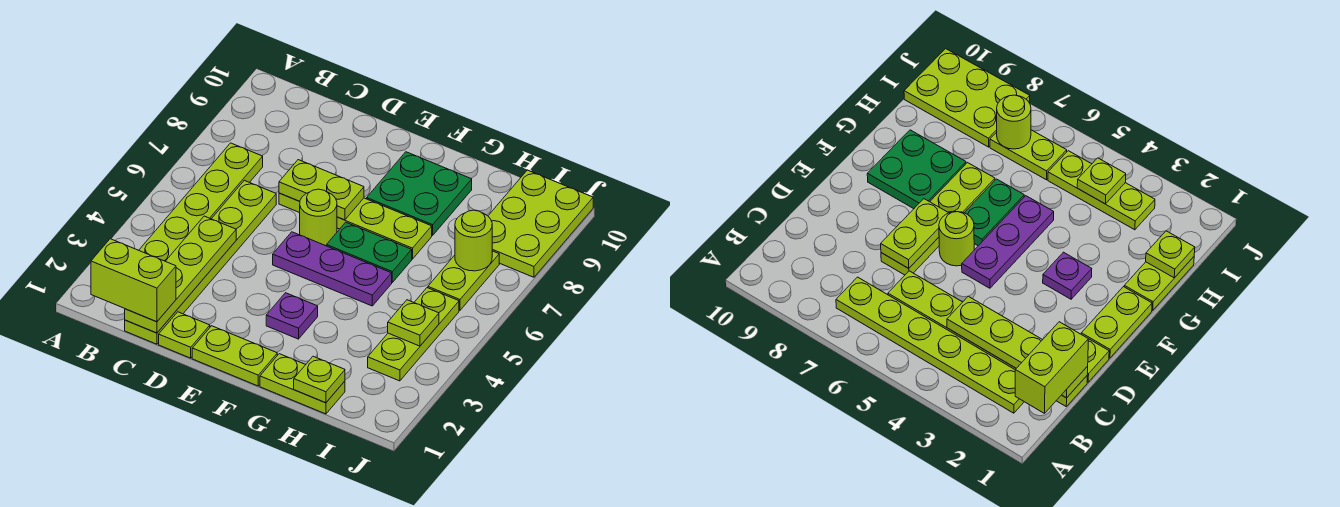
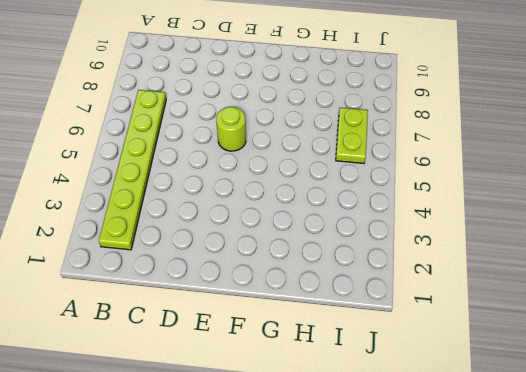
none -> lime 1x6 plate [125,180,276,344]
none -> lime 1x1 plate [159,312,210,358]
none -> lime 1x4 plate [279,193,432,259]

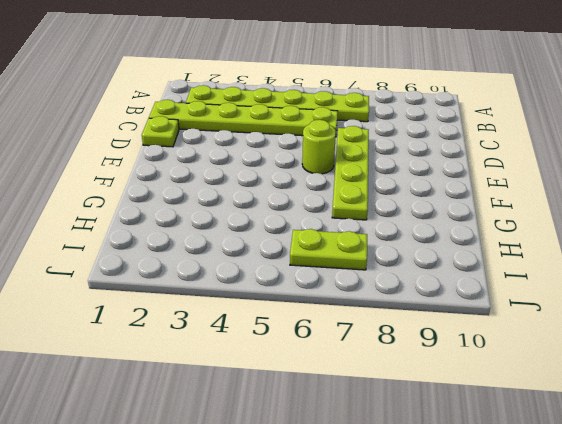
none -> lime 1x2 plate [192,326,277,386]
none -> purple 1x3 plate [273,232,392,306]
none -> purple 1x1 plate [266,293,318,339]

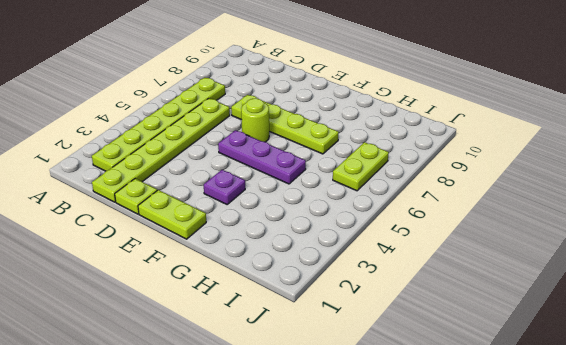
none -> green 1x2 plate [327,222,412,282]
none -> green 2x2 plate [367,152,472,236]
none -> lime 1x2 plate [260,354,345,414]

